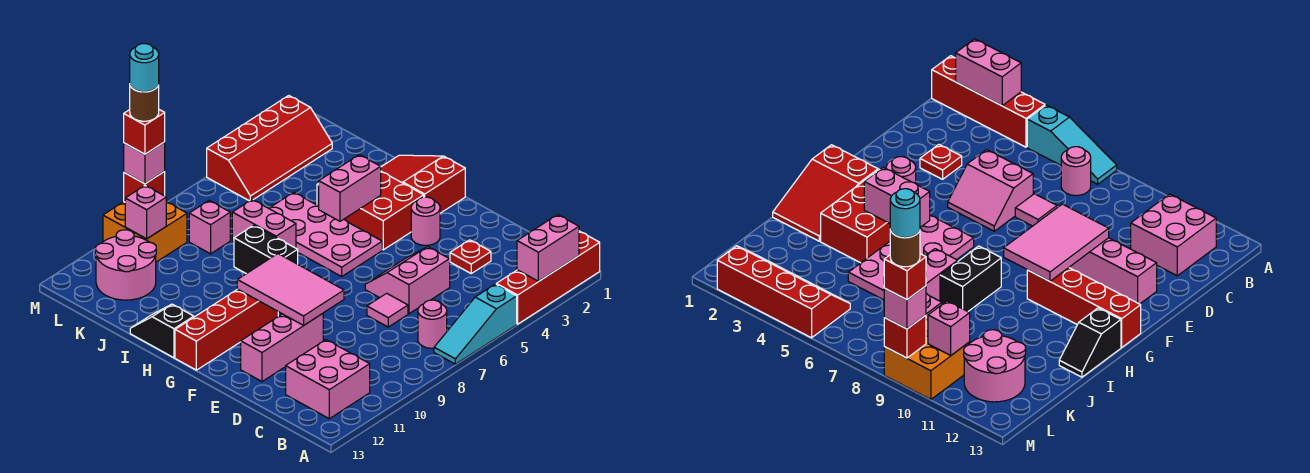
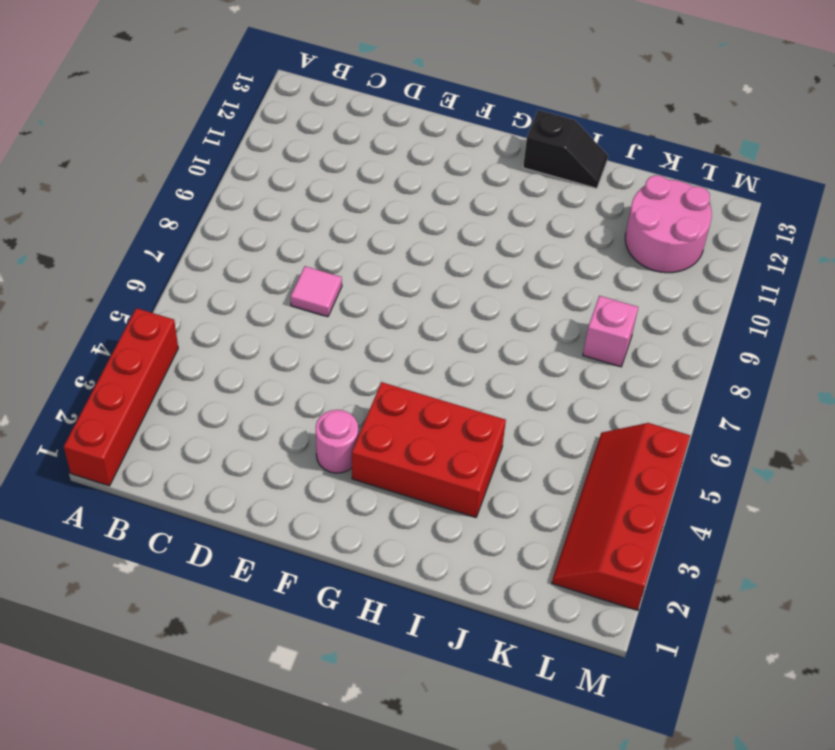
none -> cyan 1x3 slope [434,284,517,364]
none -> pink 1x1 round brick [418,300,447,348]
none -> pink 2x2 brick [286,340,370,419]

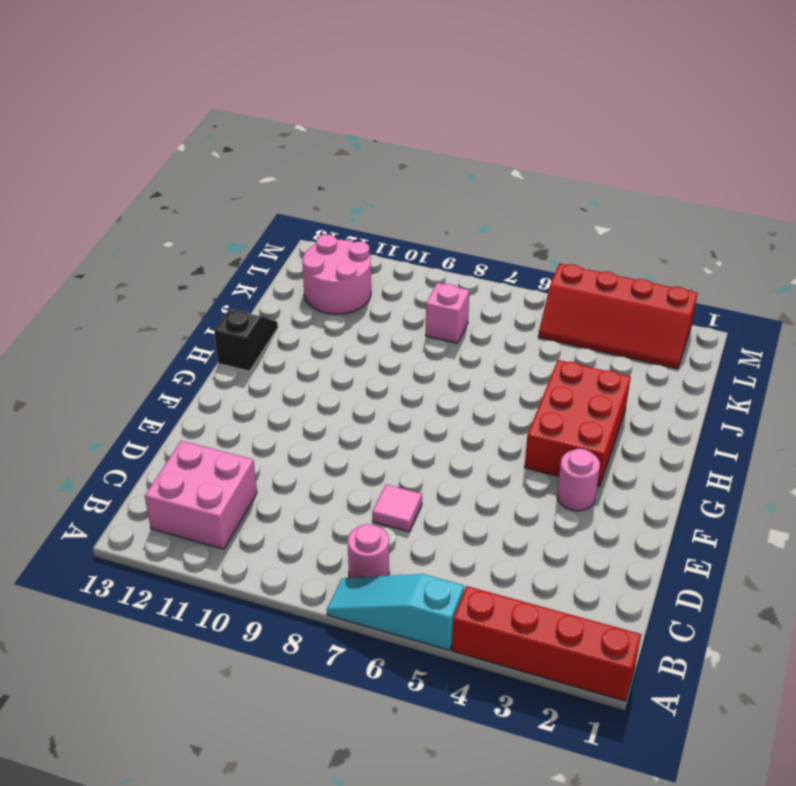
none -> red 1x1 plate [450,240,491,273]
none -> pink 2x2 slope [365,247,450,314]
none -> pink 1x3 brick [241,314,323,381]

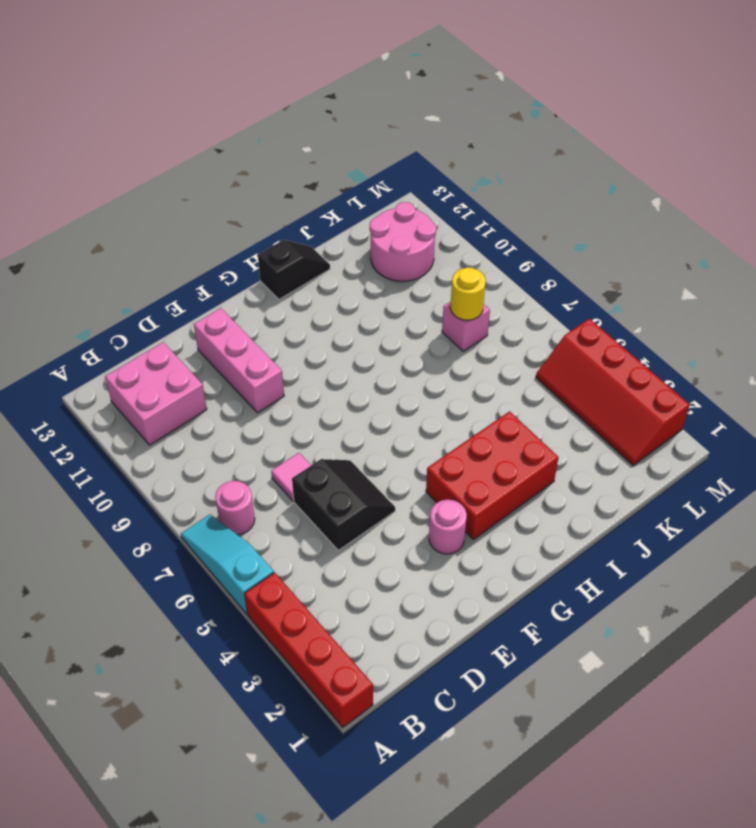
black 2x2 slope [292,459,395,550] -> pink 2x2 slope [365,247,450,314]
yellow 1x1 round brick [450,267,486,320] -> none
none -> red 1x1 plate [450,240,491,273]
none -> red 2x3 slope [381,155,465,213]
none -> pink 2x4 plate [269,192,382,276]

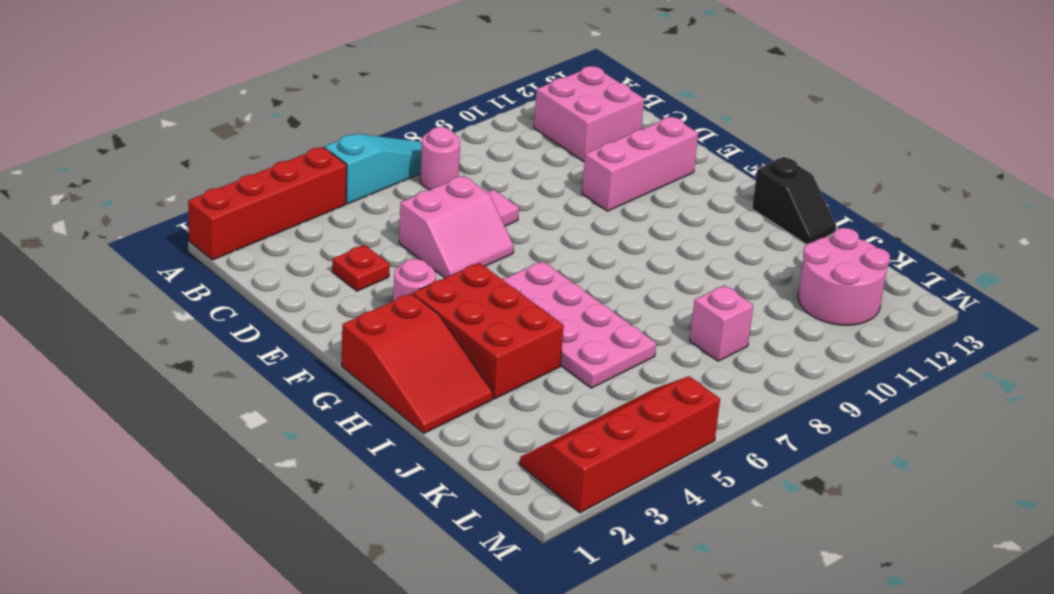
none -> red 1x4 brick [175,289,278,370]
none -> black 1x2 brick [234,225,298,274]
none -> pink 1x2 brick [232,200,296,248]

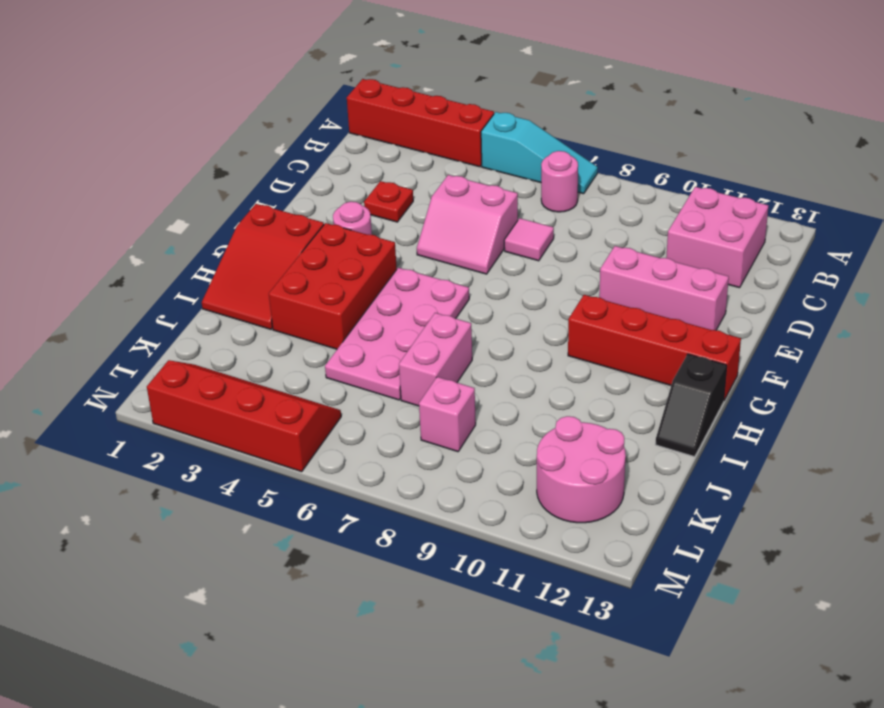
none -> black 1x2 brick [234,225,298,274]
none -> orange 2x2 brick [103,202,187,262]
none -> pink 1x2 brick [517,215,579,282]

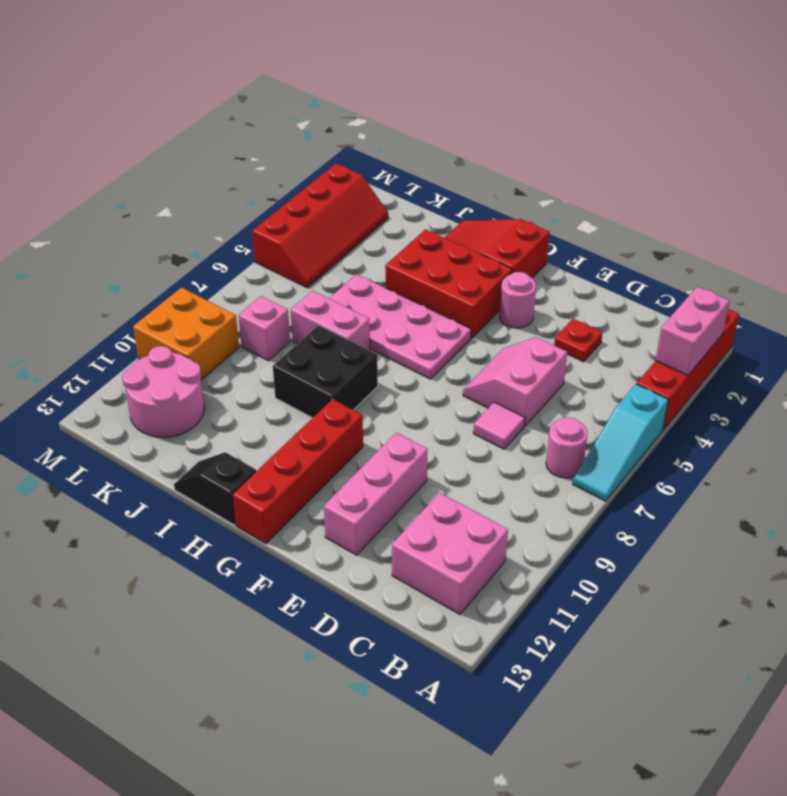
black 2x2 brick [273,325,378,418] -> black 1x2 brick [234,225,298,274]
none -> pink 2x3 tile [237,254,344,325]
none -> pink 1x2 brick [319,155,381,221]
none -> pink 1x1 brick [125,186,166,239]

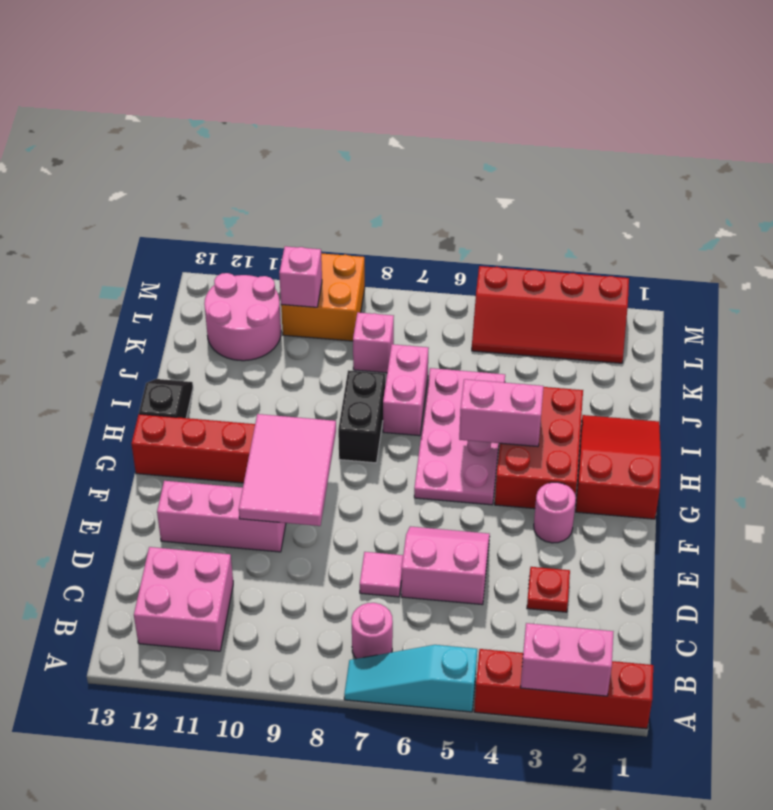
none -> red 1x1 brick [124,171,165,202]
none -> pink 1x1 brick [124,142,165,184]
none -> red 1x1 brick [124,110,165,154]

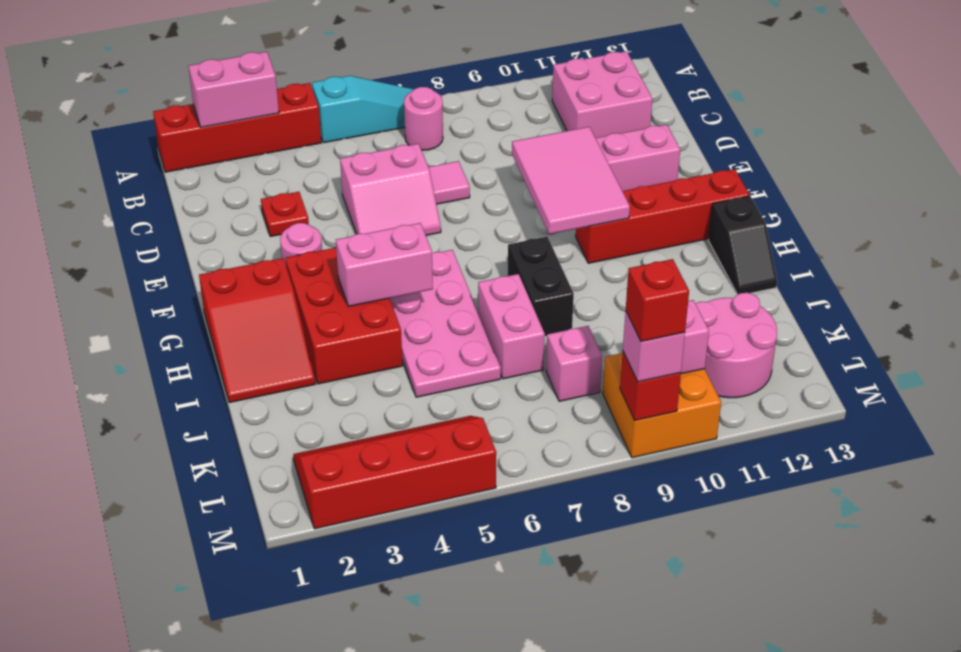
none -> brown 1x1 round brick [130,85,159,121]
none -> cyan 1x1 round brick [130,44,159,92]

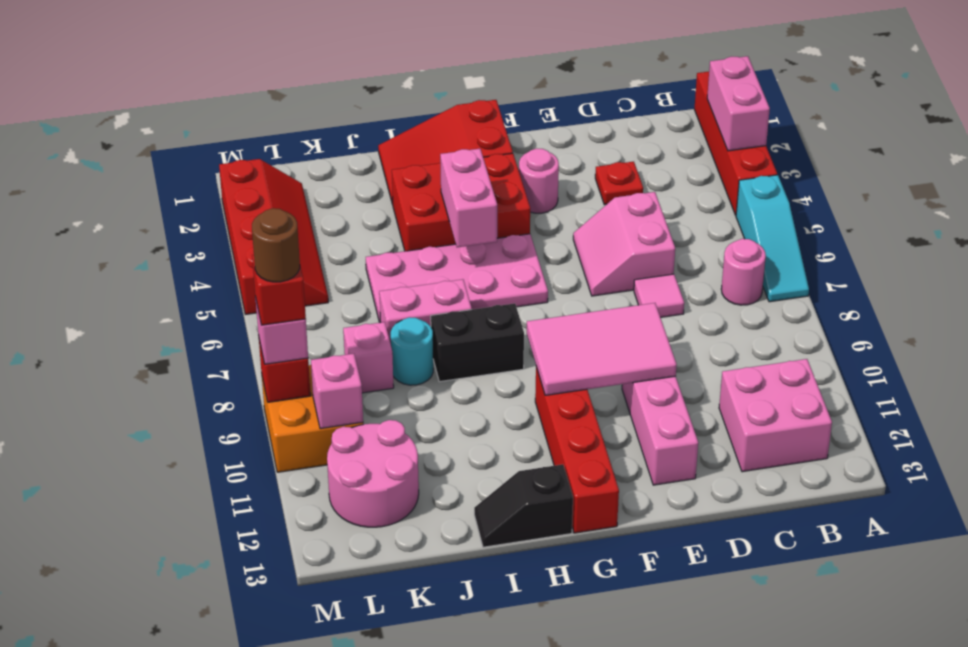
cyan 1x1 round brick [391,317,433,385] -> cyan 1x1 round brick moved to [130,44,159,92]

